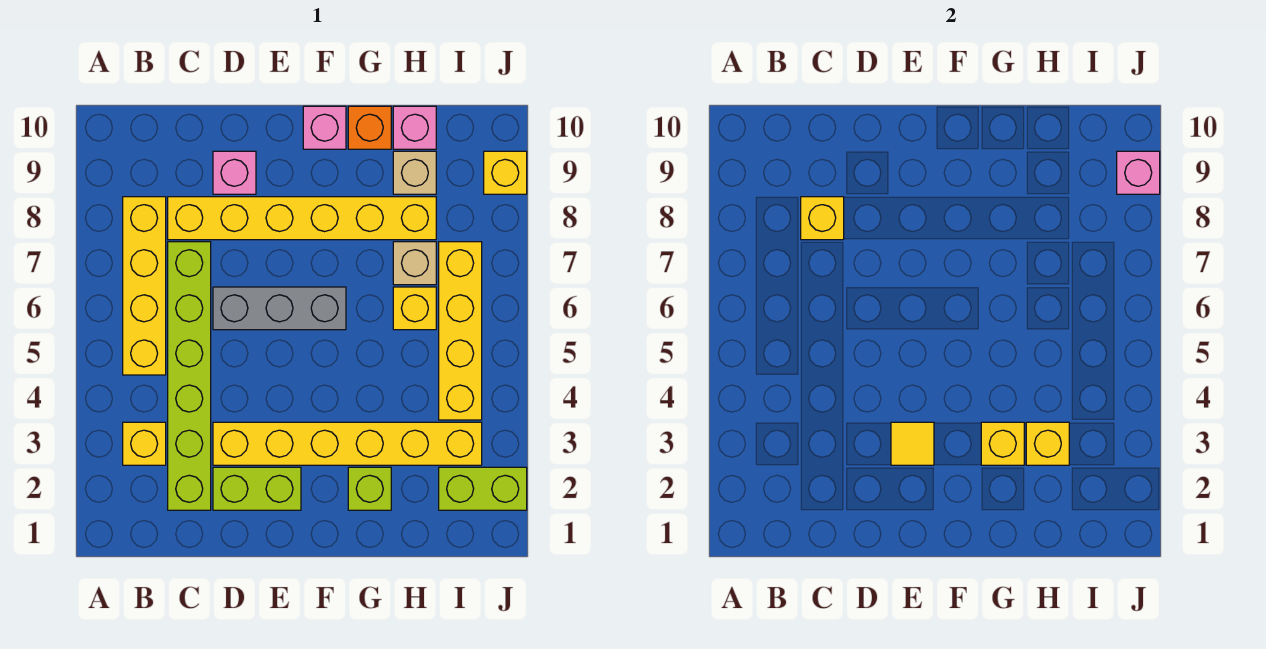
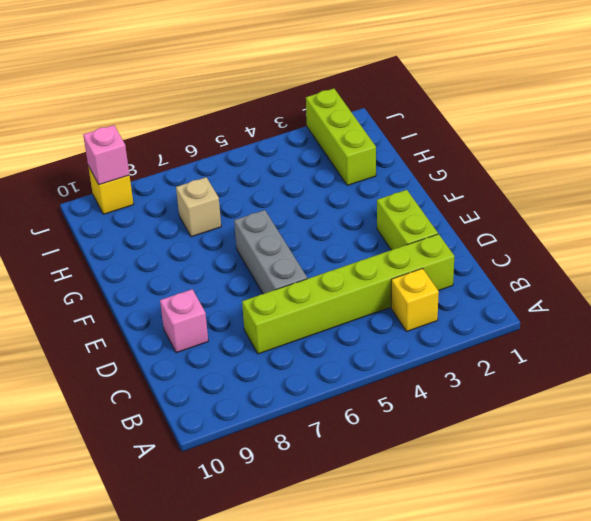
lime 1x3 brick [306,89,376,185] -> lime 1x2 brick [439,467,527,510]
none -> yellow 1x4 brick [123,197,166,375]
none -> yellow 1x6 brick [168,197,436,240]
none -> yellow 1x6 brick [213,422,482,465]

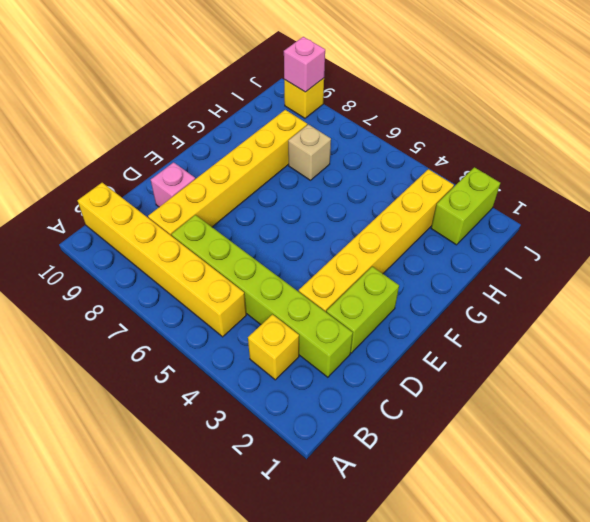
yellow 1x6 brick [78,183,246,337] -> yellow 1x4 brick [123,197,166,375]
none -> grey 1x3 brick [213,287,346,330]
none -> pink 1x1 brick [303,106,346,149]
none -> lime 1x1 brick [348,467,391,510]

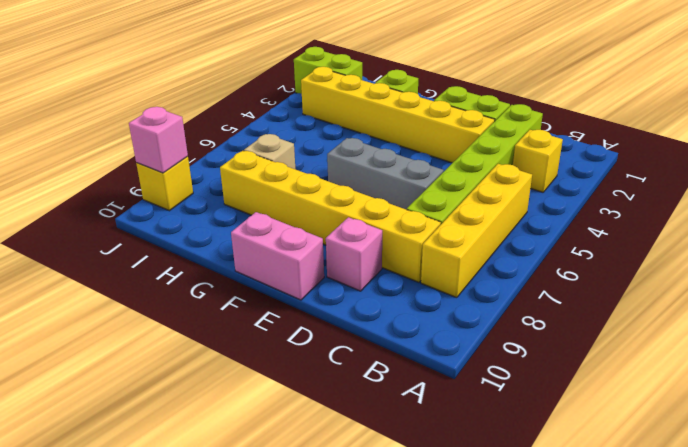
pink 1x2 brick [231,212,324,300] -> pink 1x1 brick [303,106,346,149]
none -> orange 1x1 brick [348,106,391,149]
none -> yellow 1x1 brick [393,287,436,330]
none -> tan 1x1 brick [393,151,436,194]

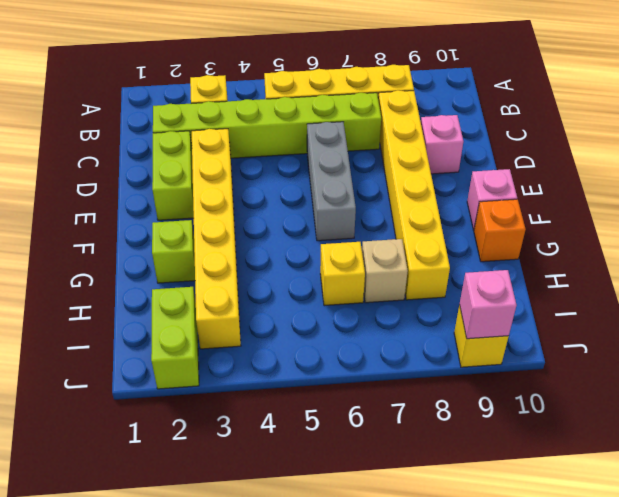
none -> tan 1x1 brick [393,151,436,194]
none -> pink 1x1 brick [393,106,436,149]
none -> yellow 1x4 brick [439,242,482,420]

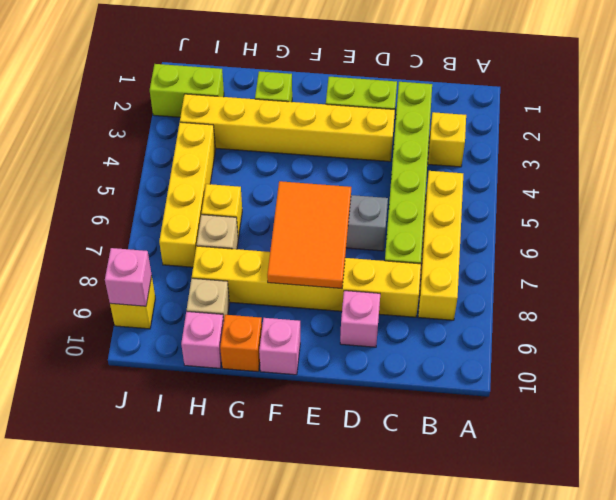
orange 2x3 tile [267,181,351,289] -> none
none -> yellow 1x1 brick [801,197,844,240]
none -> yellow 1x1 tile [891,422,934,465]
none -> yellow 1x1 brick [981,422,1024,465]

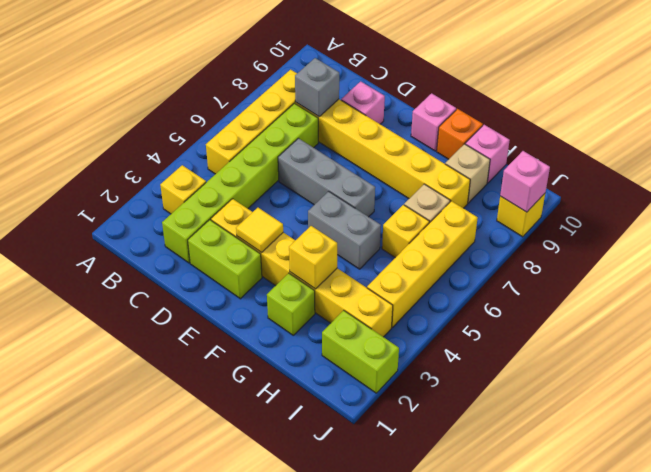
grey 1x1 brick [295,58,339,117] -> yellow 1x1 brick [801,197,844,240]
grey 1x2 brick [308,191,381,269] -> none
none -> yellow 1x1 brick [1026,422,1069,465]

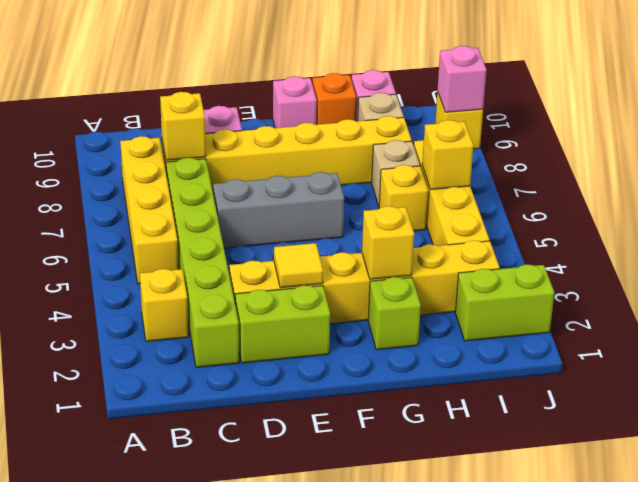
yellow 1x1 brick [422,120,474,189] -> yellow 1x1 brick moved to [1026,422,1069,465]

